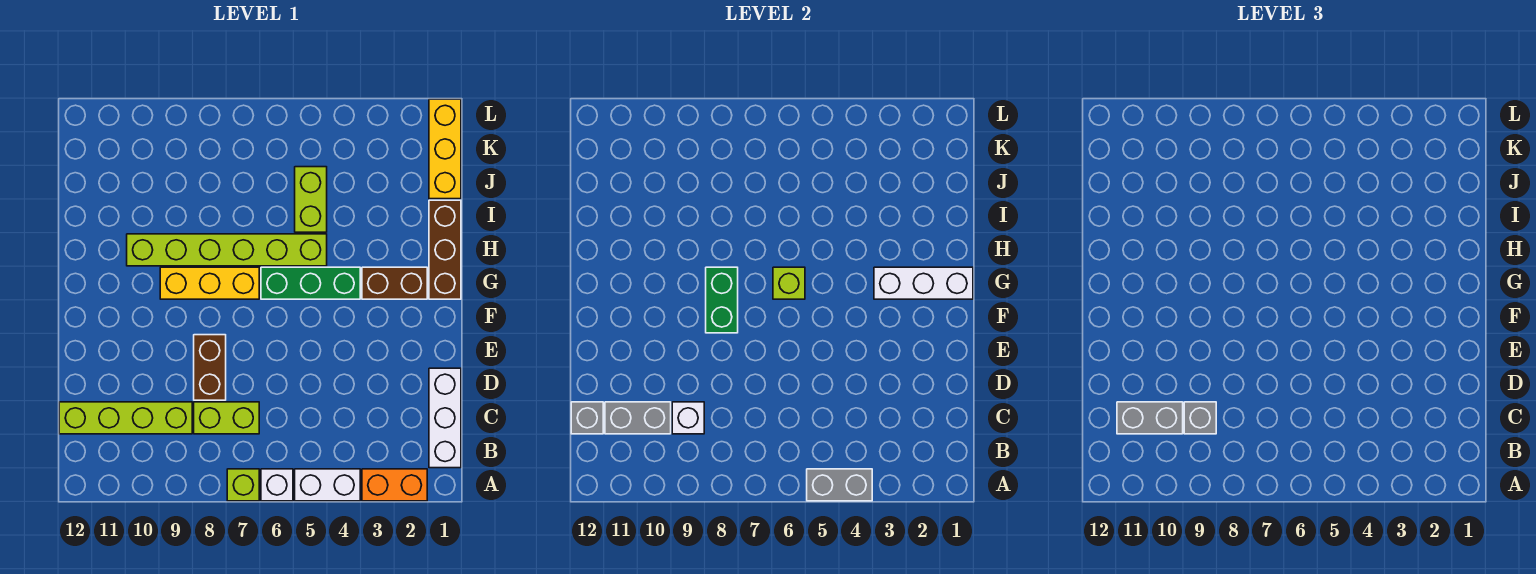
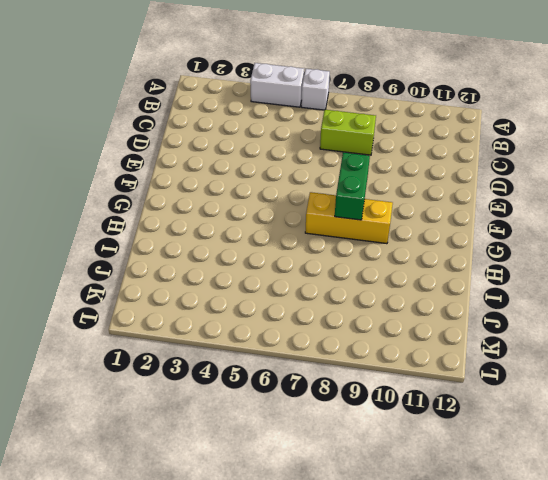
none -> orange 1x2 brick [362,469,427,501]
none -> lime 1x1 brick [227,469,259,501]
none -> white 1x3 brick [429,368,461,468]

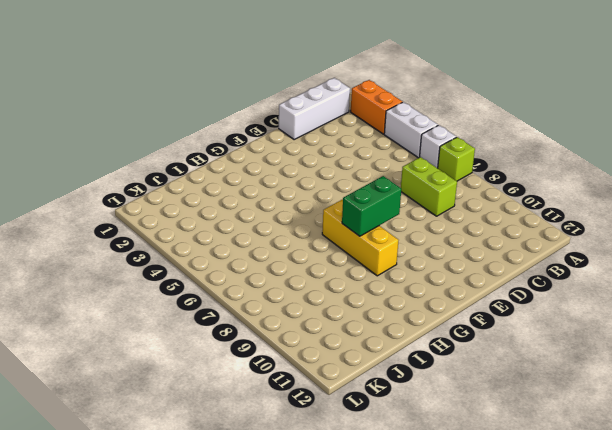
none -> lime 1x4 brick [59,402,192,434]
none -> brown 1x2 brick [194,335,226,400]
none -> brown 1x3 brick [429,200,461,299]

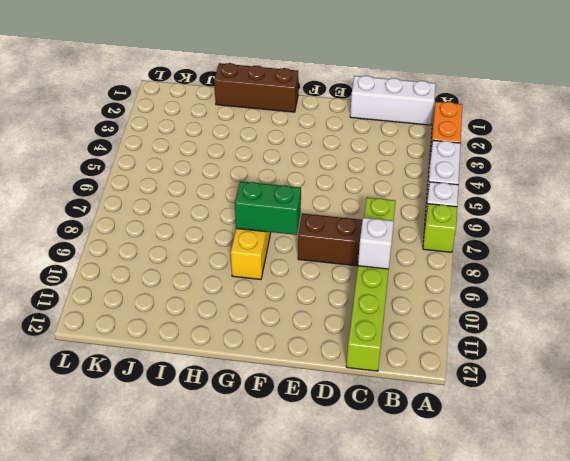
none -> brown 1x2 brick [362,267,427,299]
none -> green 1x3 brick [261,267,360,299]
none -> lime 1x6 brick [127,234,327,266]

